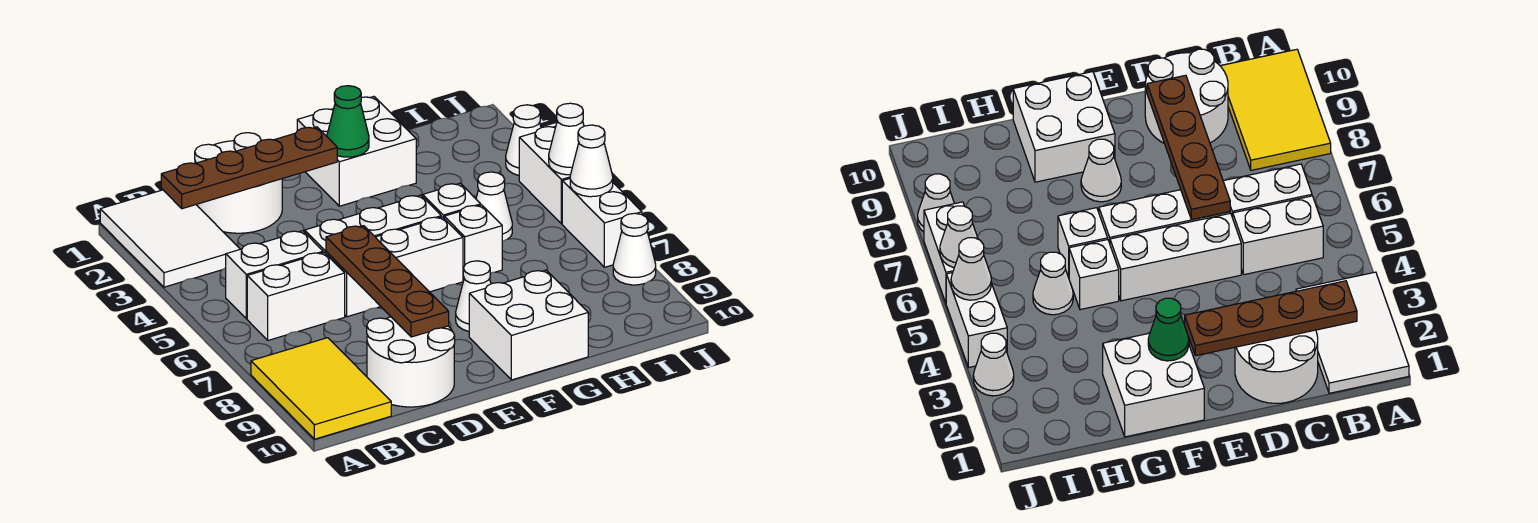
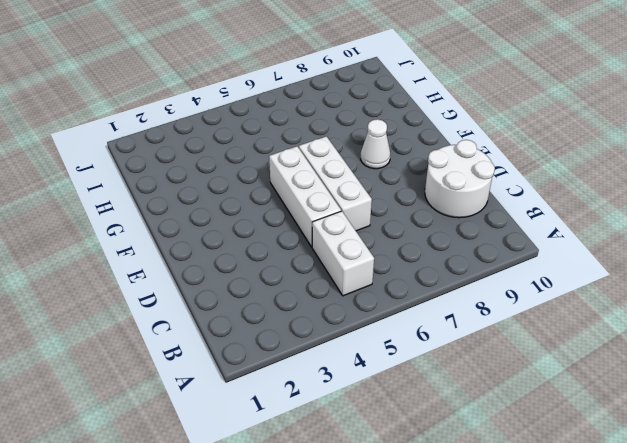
none -> white 2x3 tile [100,190,240,287]
none -> yellow 2x3 tile [251,338,391,439]
none -> white 1x2 brick [247,252,345,340]

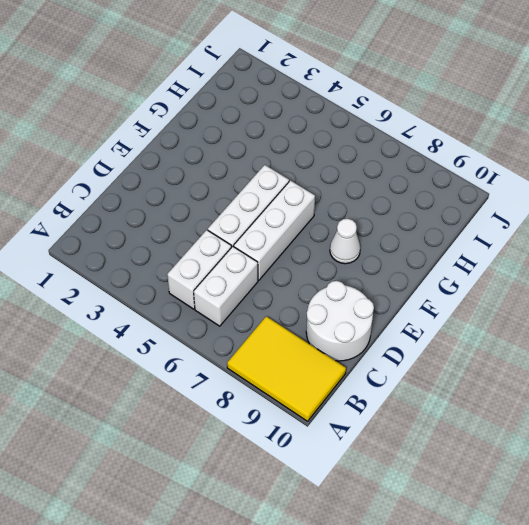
none -> white 2x3 tile [100,190,240,287]
none -> white 2x2 round brick [195,133,282,233]
none -> white 2x2 brick [297,97,416,206]

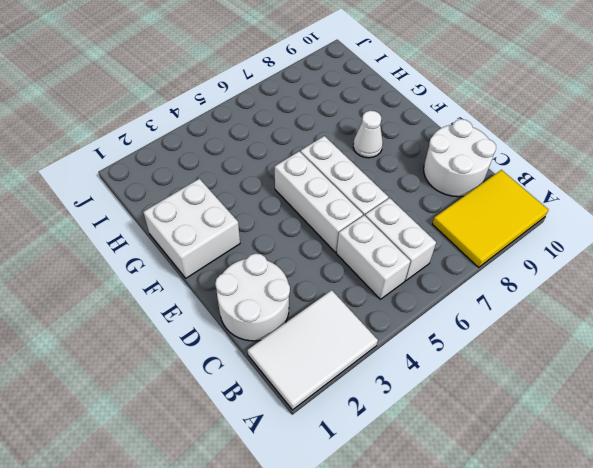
none -> white 2x2 brick [469,270,588,380]
none -> white 1x1 brick [422,183,481,218]
none -> white 1x1 brick [444,205,502,280]

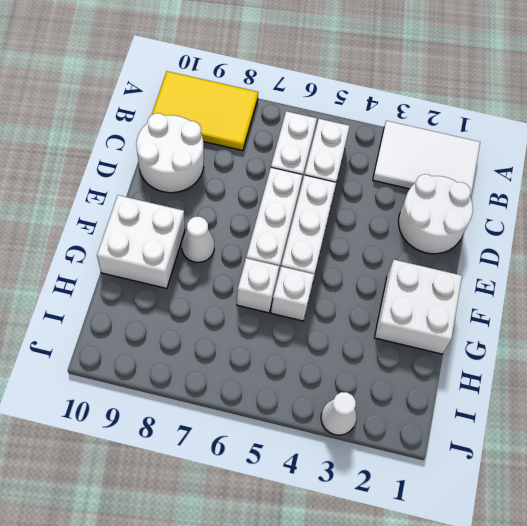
none -> white 1x1 cone [476,172,512,241]
none -> white 1x2 brick [519,126,570,224]
none -> white 1x2 brick [562,179,642,267]

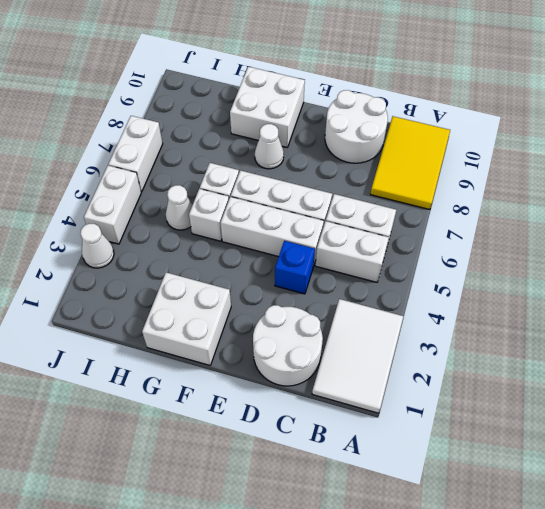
blue 1x1 brick [275,241,315,294] -> none
none -> white 1x1 cone [613,213,656,285]
none -> brown 1x4 plate [161,127,337,209]
none -> brown 1x4 plate [326,226,449,337]

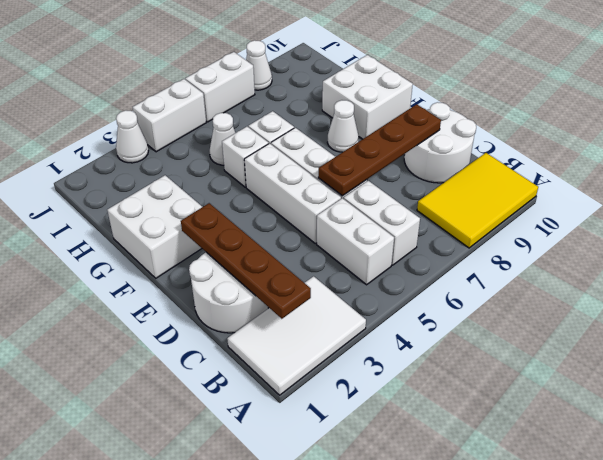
none -> green 1x1 cone [327,86,369,157]
none -> white 1x1 cone [549,103,584,175]
none -> white 1x1 cone [570,125,613,197]

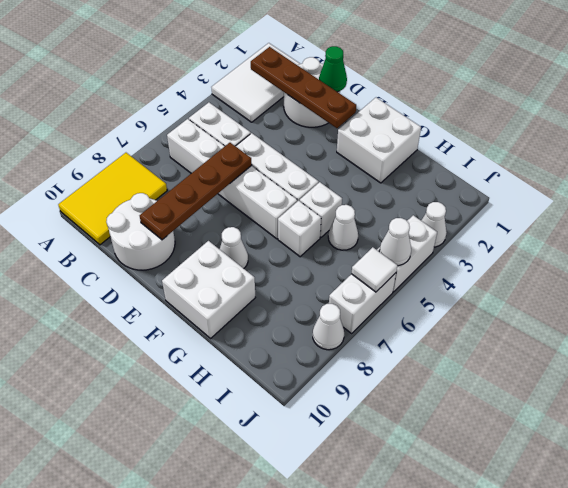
green 1x1 cone [319,46,347,92] -> green 1x1 cone moved to [327,86,369,157]
white 1x1 tile [351,247,397,292] -> white 1x1 cone [570,125,613,197]

